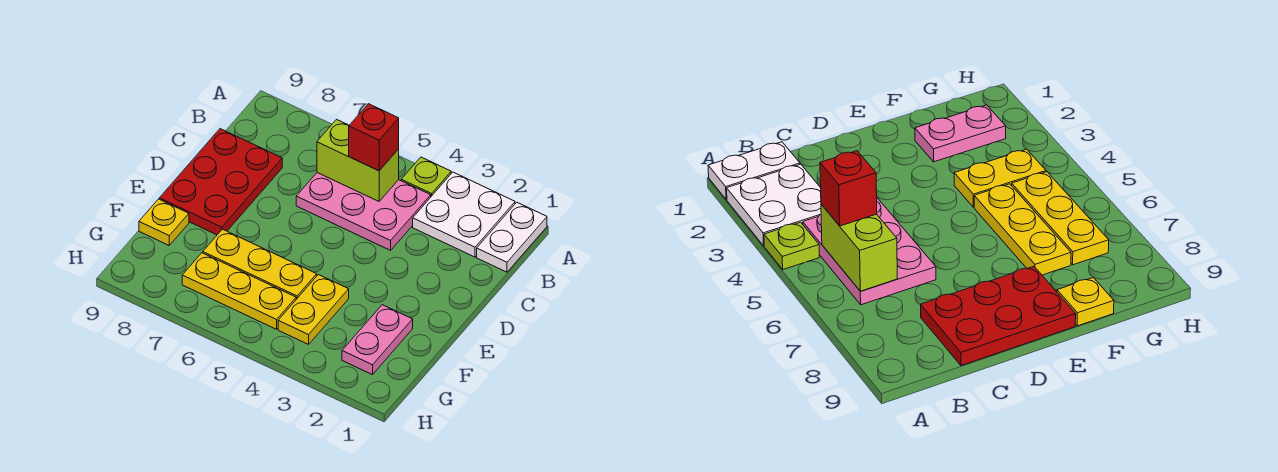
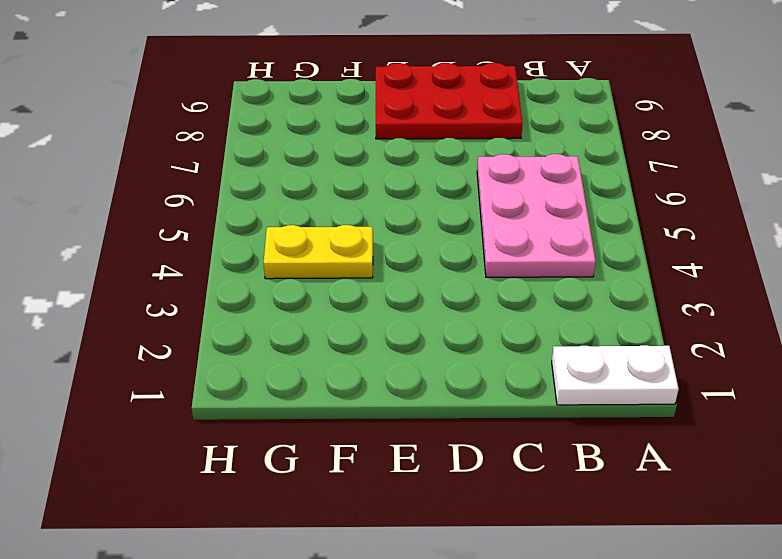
none -> white 2x2 plate [413,172,515,257]
none -> lime 1x1 plate [401,157,451,196]
none -> pink 1x2 plate [342,305,413,375]

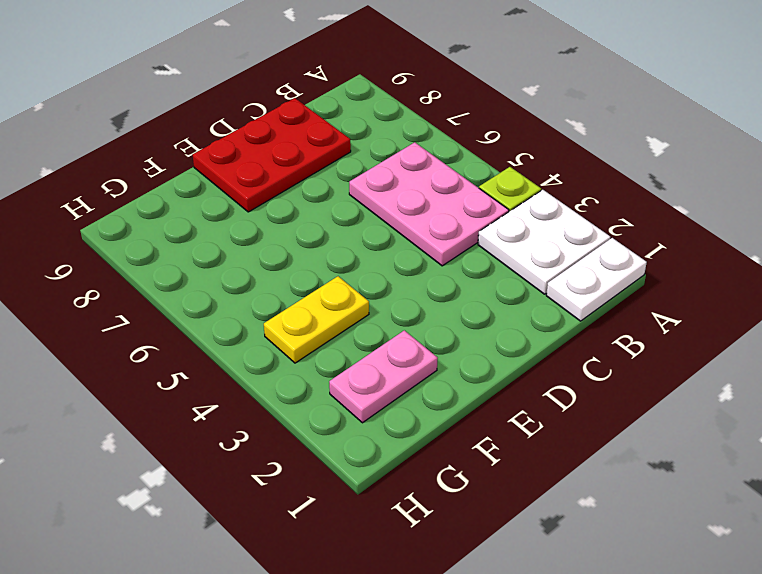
none -> yellow 1x3 plate [203,229,317,299]
none -> yellow 1x1 plate [139,199,189,245]
none -> yellow 1x3 plate [182,253,296,329]

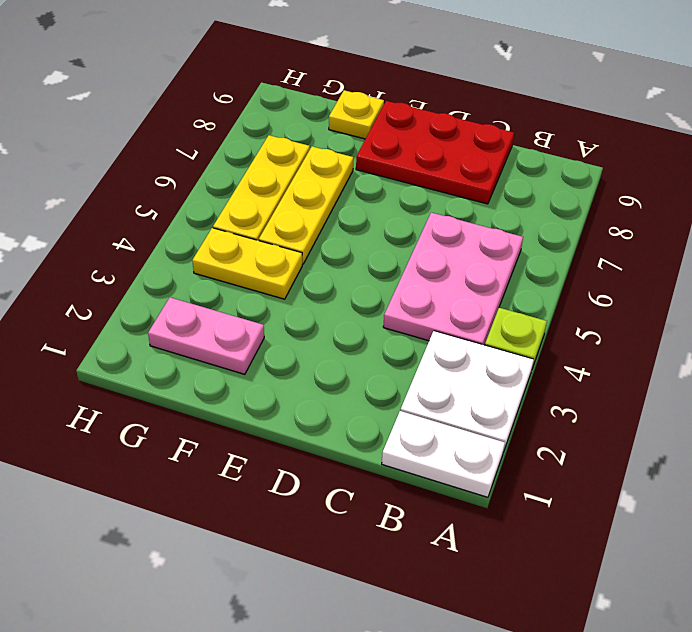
none -> lime 1x2 brick [317,120,399,201]
none -> red 1x1 brick [349,104,399,171]

